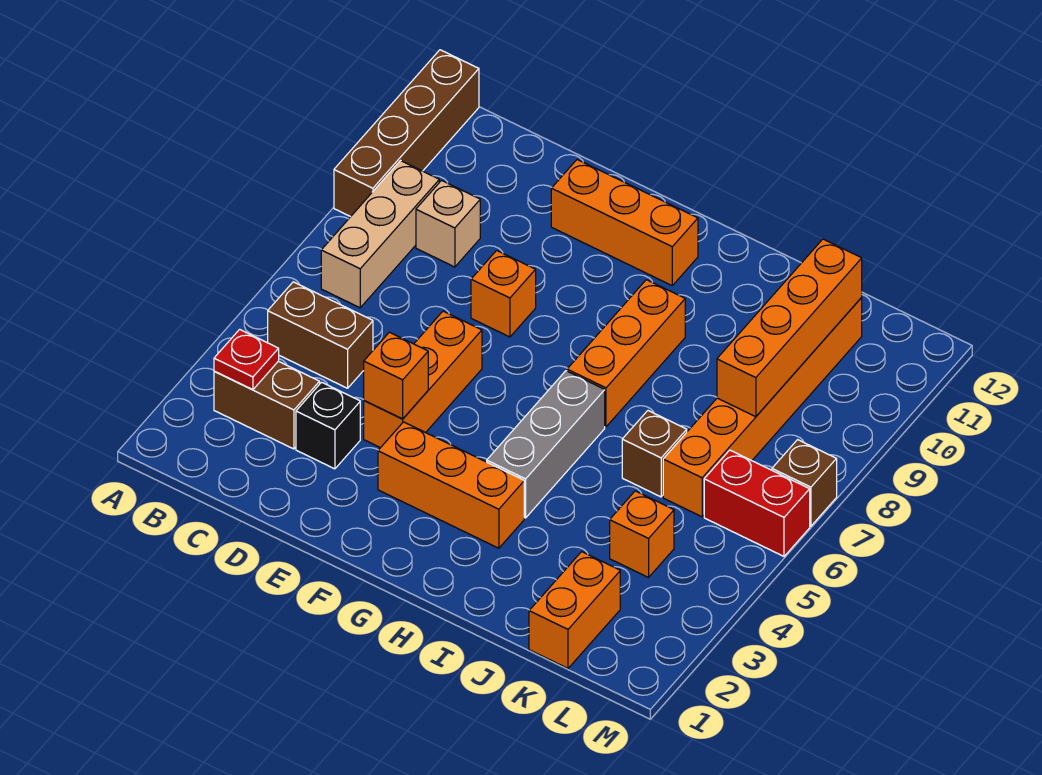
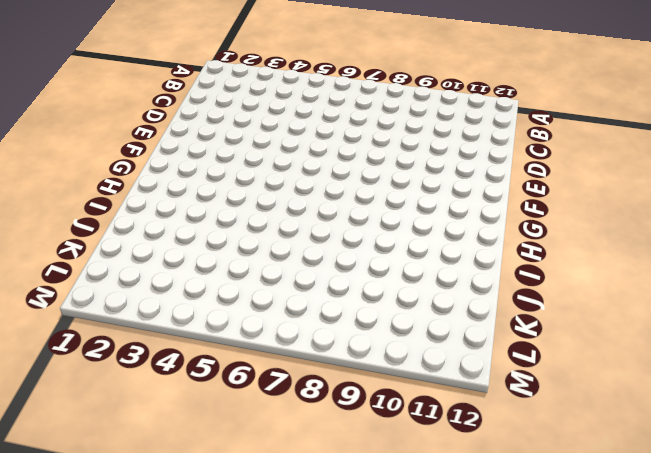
none -> brown 1x4 brick [334,50,479,217]
none -> brown 1x2 brick [214,361,320,449]
none -> brown 1x2 brick [268,282,373,388]

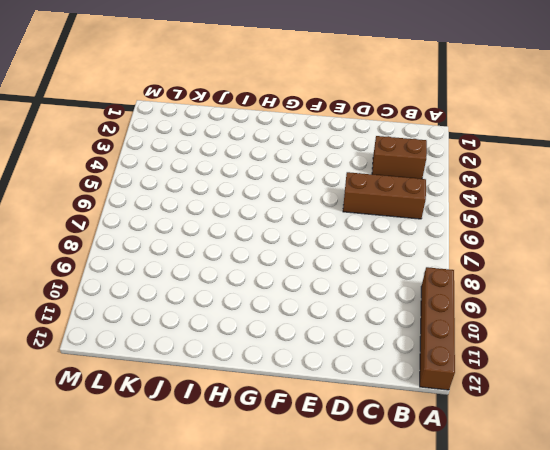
brown 1x3 brick [343,172,426,219] -> brown 1x2 brick [268,282,373,388]
none -> tan 1x3 brick [321,161,439,308]
none -> tan 1x1 brick [416,181,480,267]
none -> black 1x1 brick [296,382,360,469]

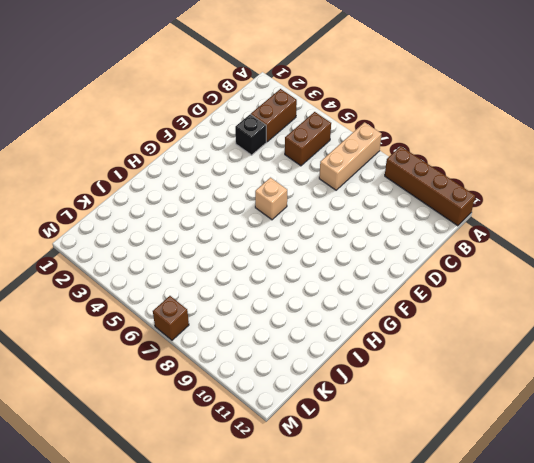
tan 1x3 brick [319,122,382,190] -> tan 1x3 brick turned to [321,161,439,308]
tan 1x1 brick [255,178,287,220] -> tan 1x1 brick moved to [416,181,480,267]
none -> orange 1x3 brick [364,311,482,448]
none -> orange 1x1 brick [471,250,536,337]
none -> orange 1x3 brick [551,160,698,285]

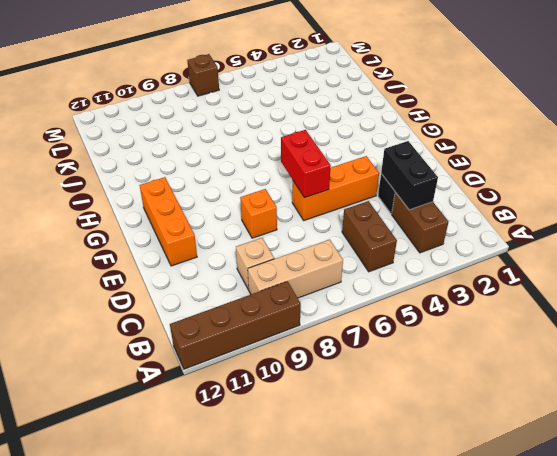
black 1x2 brick [381,141,438,210] -> none
red 1x2 brick [281,130,331,198] -> red 1x2 brick moved to [704,450,810,556]
none -> orange 1x3 brick [378,422,524,548]
none -> grey 1x3 brick [487,371,605,518]
none -> orange 1x3 brick [567,280,685,427]

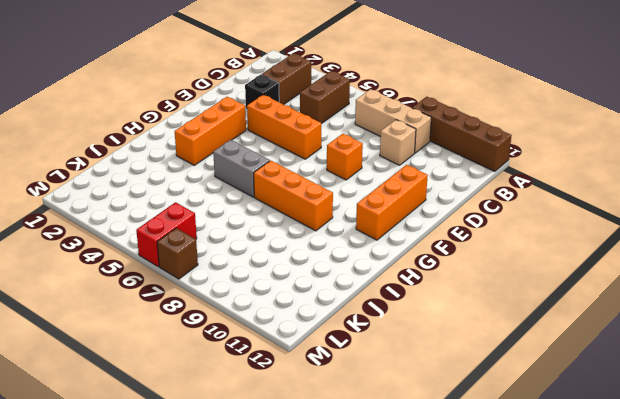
grey 1x2 brick [213,140,270,197] -> grey 1x3 brick [487,371,605,518]
none -> brown 1x1 brick [622,411,687,497]
none -> orange 1x2 brick [529,552,620,668]
none -> orange 1x1 brick [610,491,674,577]

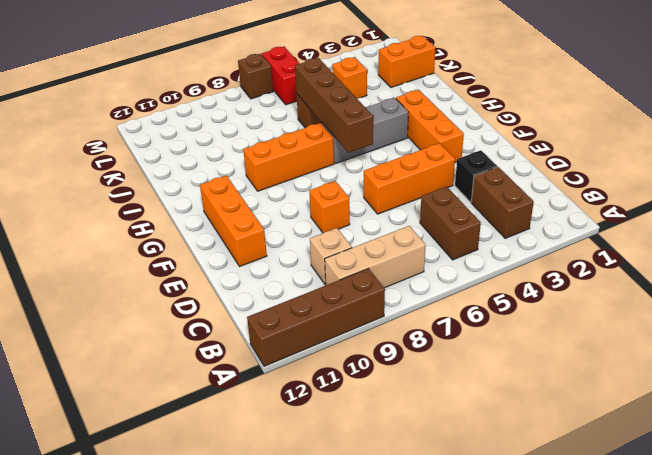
brown 1x4 brick [295,58,373,153] -> none
none -> orange 1x6 brick [663,298,862,517]
none -> red 1x1 plate [214,329,279,390]
none -> orange 1x1 brick [364,332,428,419]

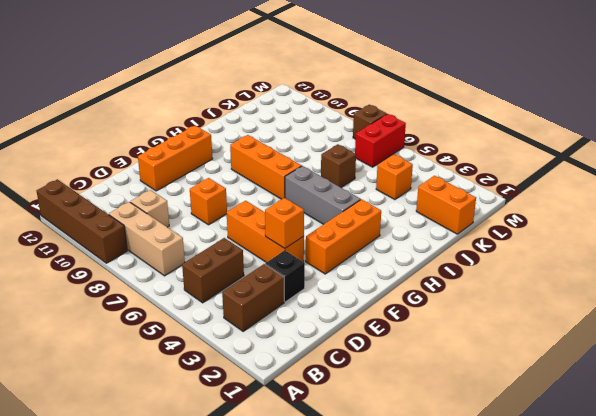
none -> orange 1x6 brick [663,298,862,517]
none -> red 1x1 plate [214,329,279,390]
none -> orange 1x4 brick [717,239,862,417]

